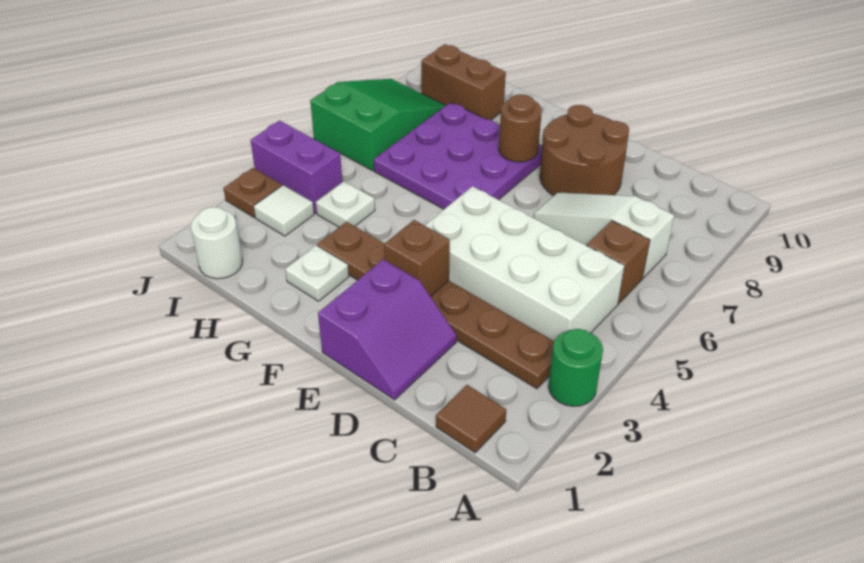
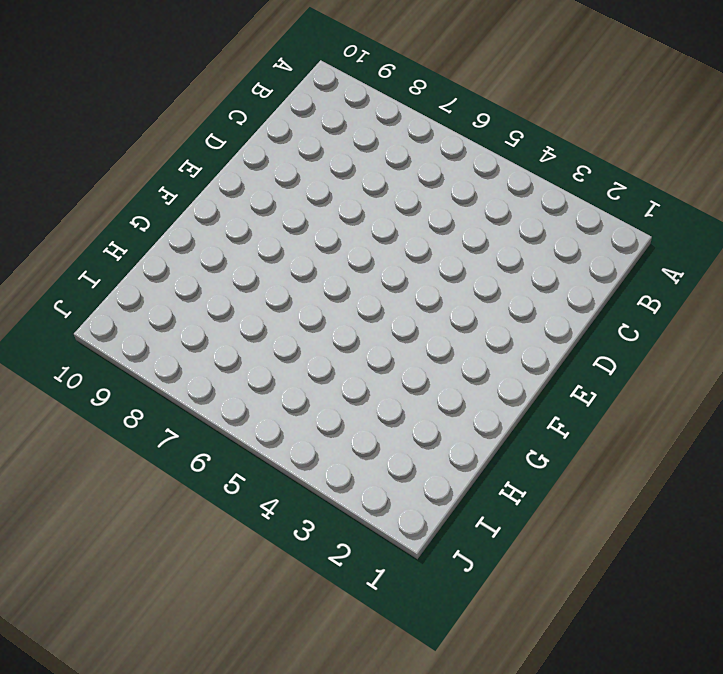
none -> green 1x1 round brick [548,329,603,406]
none -> brown 1x1 tile [436,385,506,453]
none -> brown 1x6 plate [317,222,554,389]

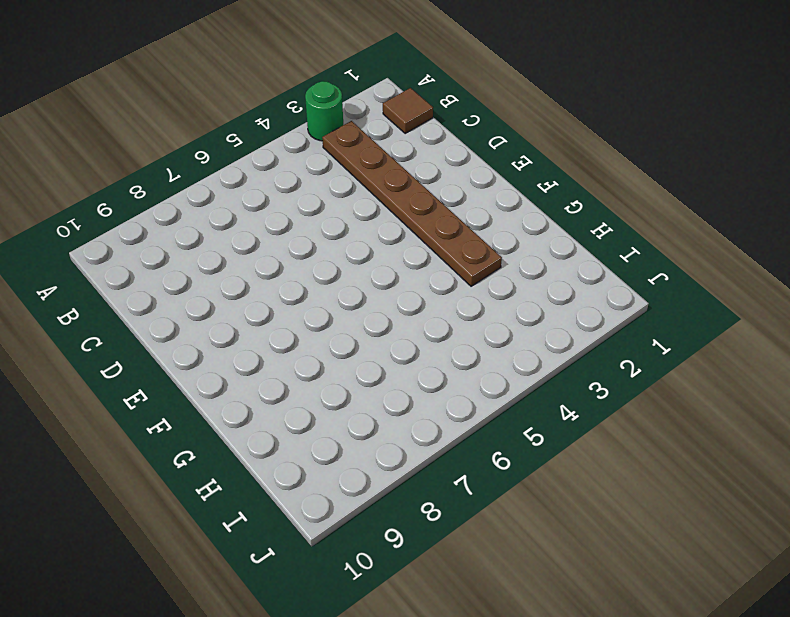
none -> white 2x4 brick [425,186,624,341]
none -> brown 1x1 brick [587,221,650,304]
none -> white 1x3 slope [534,192,674,278]

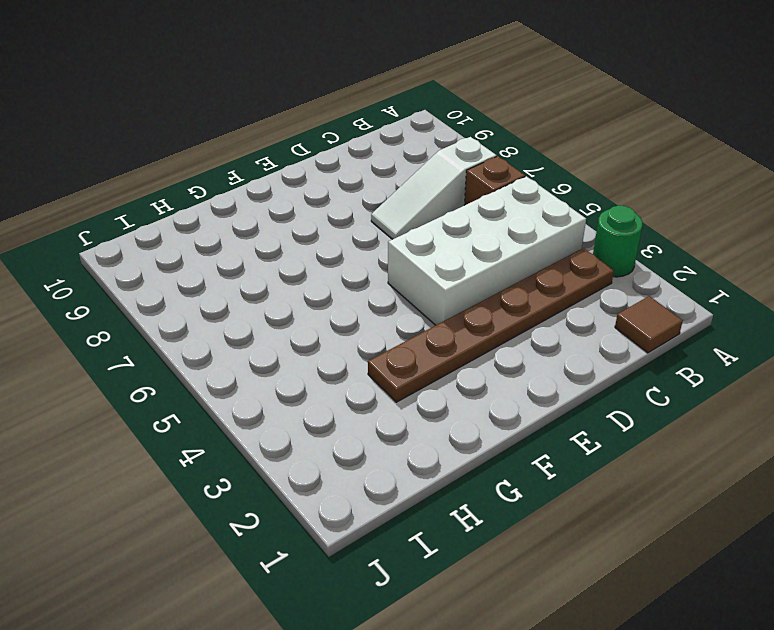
none -> purple 2x2 slope [318,259,457,400]
none -> brown 2x2 round brick [540,105,629,196]
none -> purple 3x3 plate [374,102,542,209]

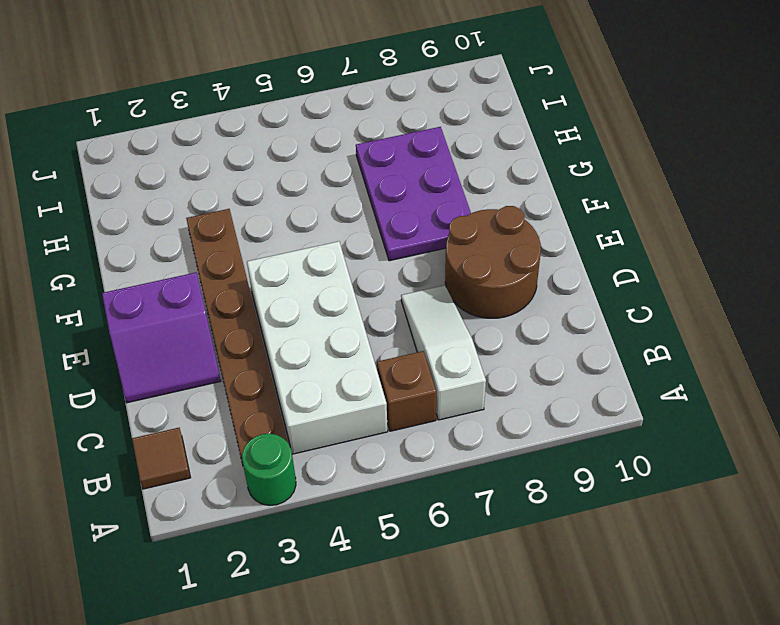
purple 2x3 plate [356,127,471,261] -> purple 3x3 plate [374,102,542,209]
none -> white 1x1 plate [285,245,349,301]
none -> white 1x1 plate [316,181,375,227]
none -> brown 1x2 brick [421,44,506,120]

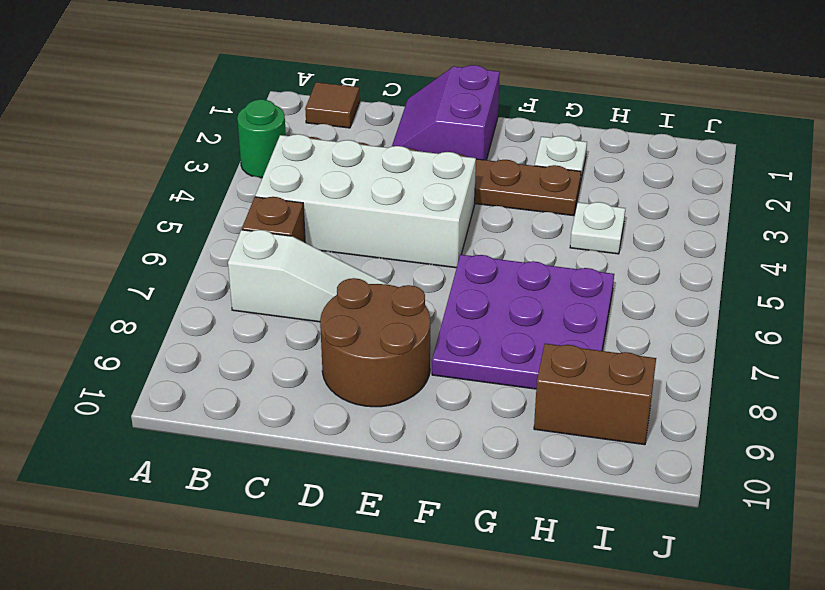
none -> white 1x1 round brick [191,207,242,279]
none -> white 1x1 tile [254,185,314,236]
none -> purple 1x2 brick [251,121,342,213]

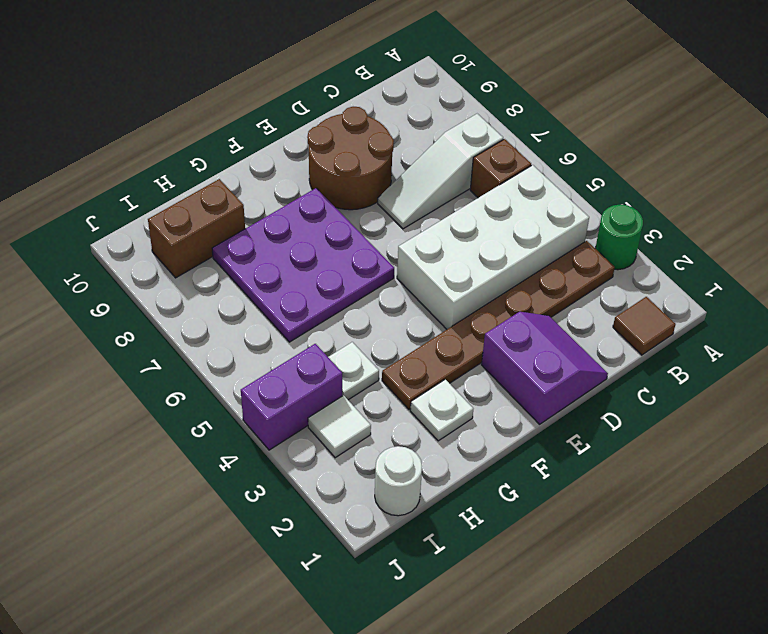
none -> green 2x3 slope [310,79,446,171]
none -> brown 1x1 plate [223,168,282,217]
none -> brown 1x1 brick [384,220,450,297]

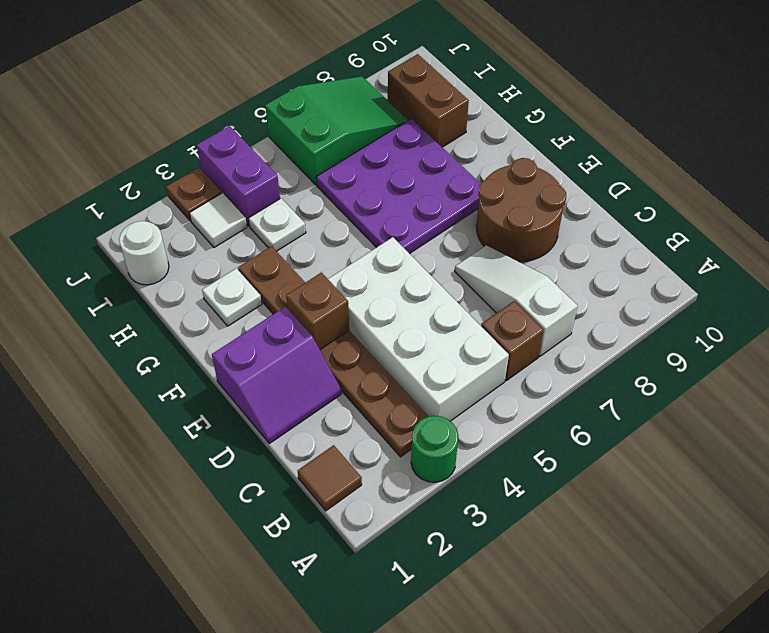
none -> brown 1x1 round brick [499,94,542,162]

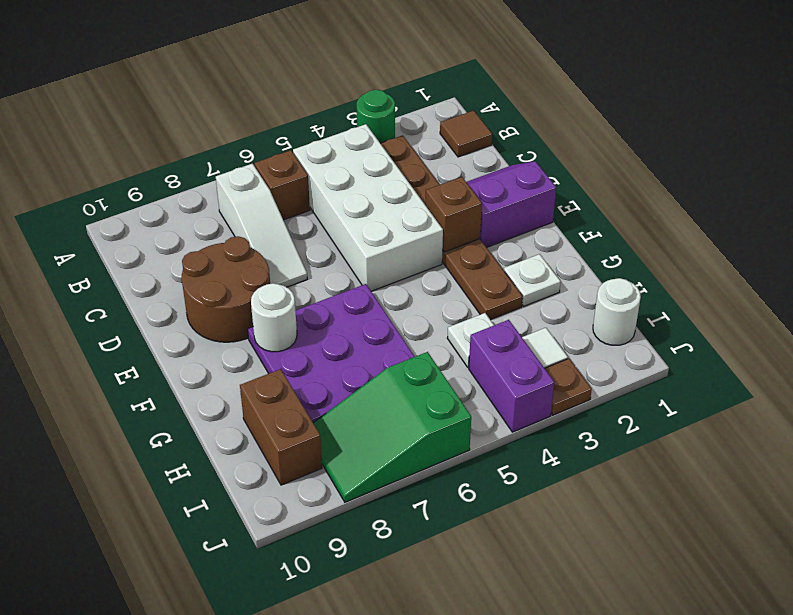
white 1x1 round brick [251,283,297,352] -> brown 1x1 round brick [499,94,542,162]

